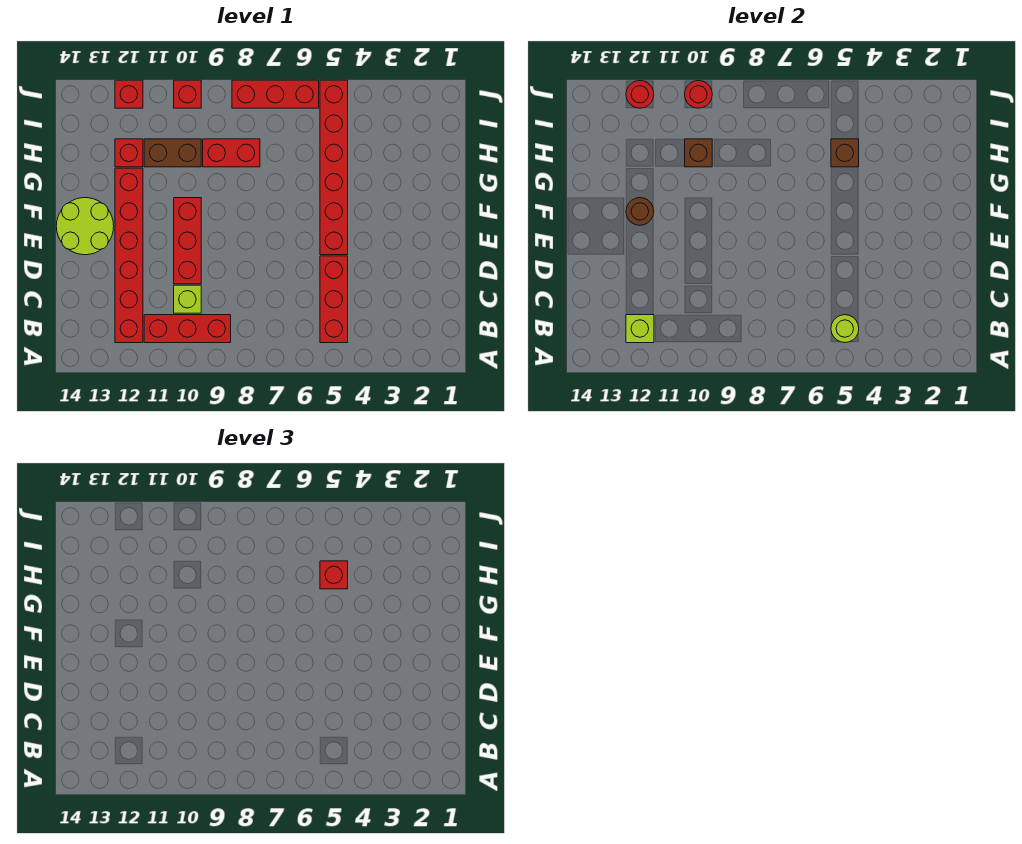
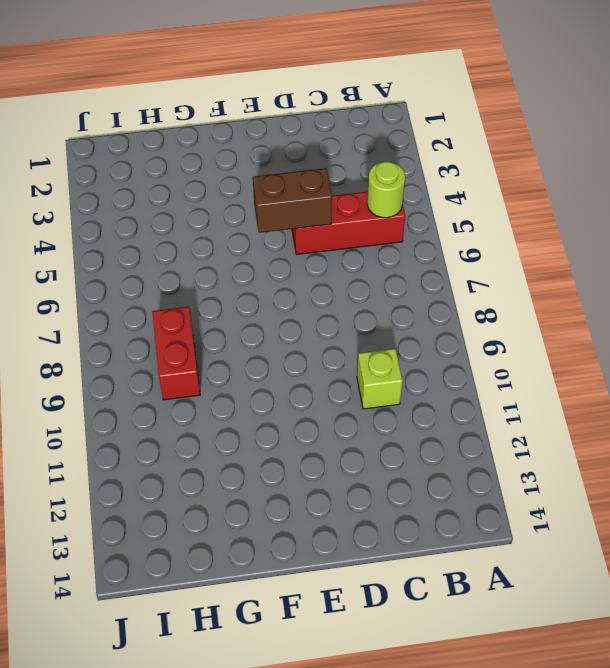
brown 1x2 brick [253,168,332,233] -> brown 1x2 brick turned to [144,139,201,167]
none -> red 1x3 brick [144,315,231,343]
none -> red 1x6 brick [115,168,143,343]
none -> red 1x3 brick [174,198,201,284]

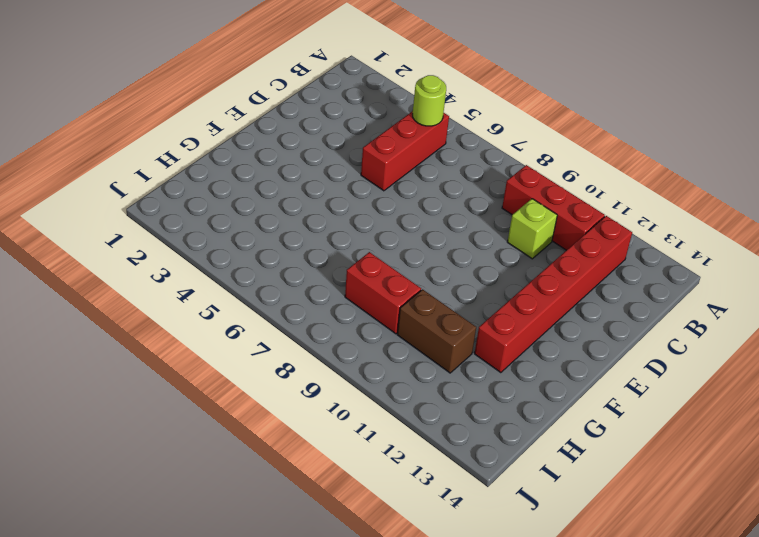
none -> red 1x3 brick [174,198,201,284]
none -> red 1x6 brick [320,80,348,255]
none -> lime 2x2 round brick [56,198,114,255]

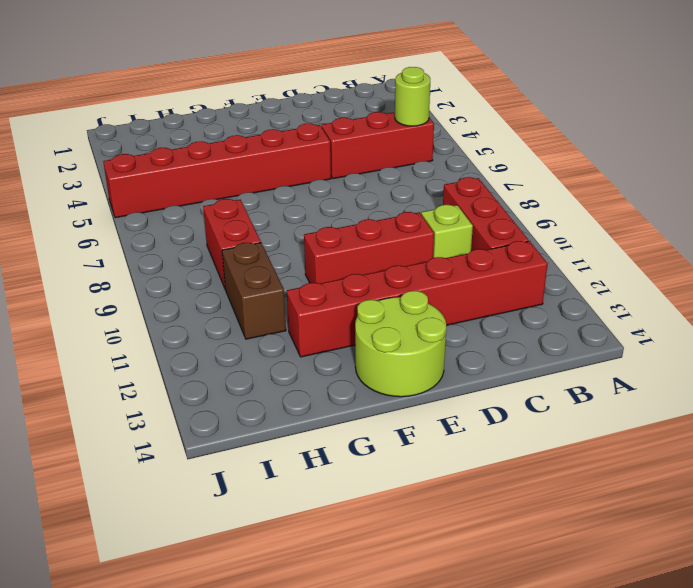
none -> red 1x1 brick [115,139,143,167]
none -> red 1x3 brick [232,80,319,108]
none -> red 1x1 brick [174,80,201,108]

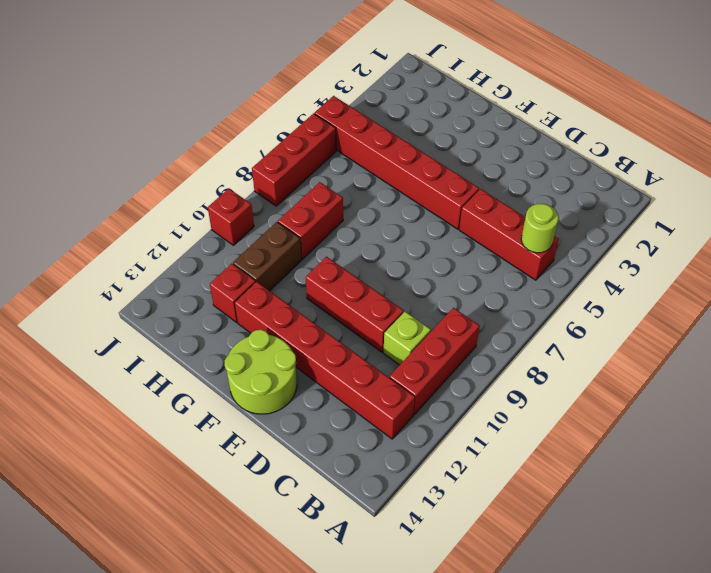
none -> red 1x1 brick [115,80,143,108]
none -> lime 1x1 brick [626,315,654,343]
none -> brown 1x1 round brick [626,198,654,225]

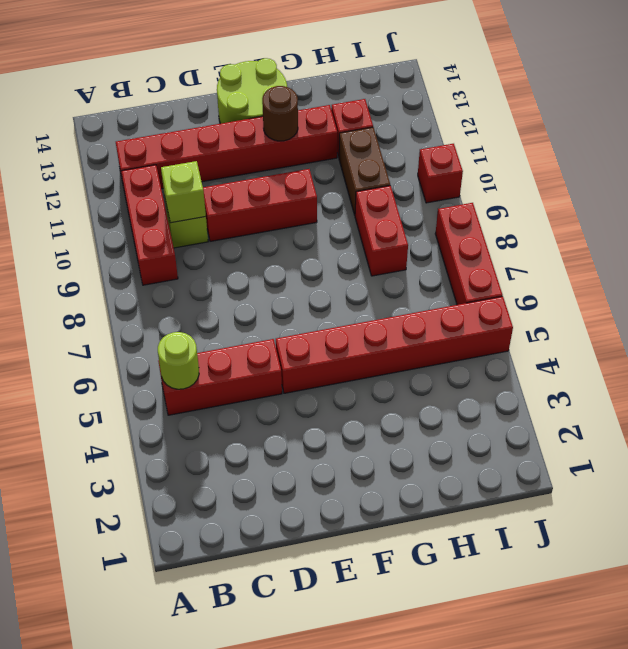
lime 1x1 brick [161,161,206,223] -> lime 1x1 brick moved to [626,315,654,343]
none -> red 1x1 brick [115,80,143,108]
none -> brown 1x1 brick [831,139,859,167]
none -> brown 1x1 brick [685,139,712,167]

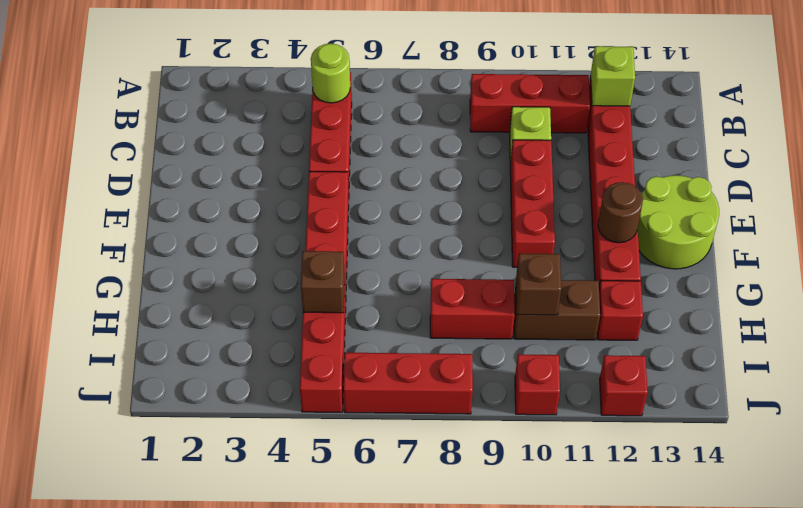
none -> red 1x1 round brick [685,81,712,108]
none -> red 1x1 round brick [626,81,654,108]
none -> red 1x1 brick [320,561,348,589]

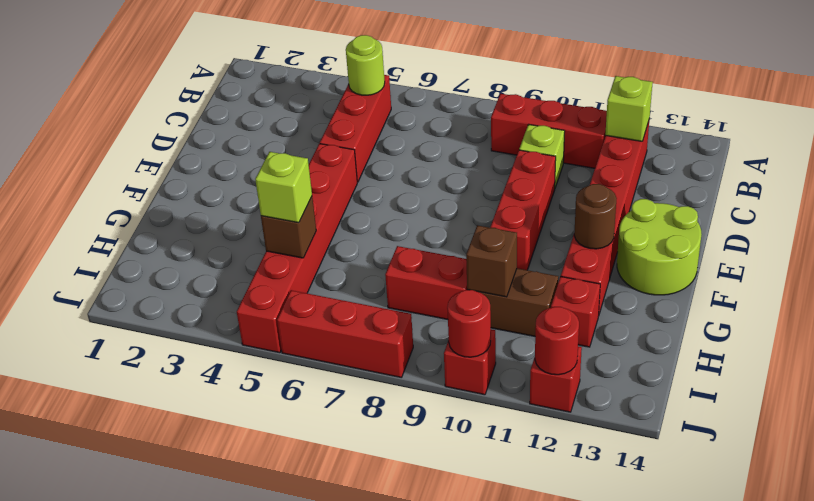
lime 1x1 brick [255,152,312,223] -> red 1x1 brick [320,561,348,589]

